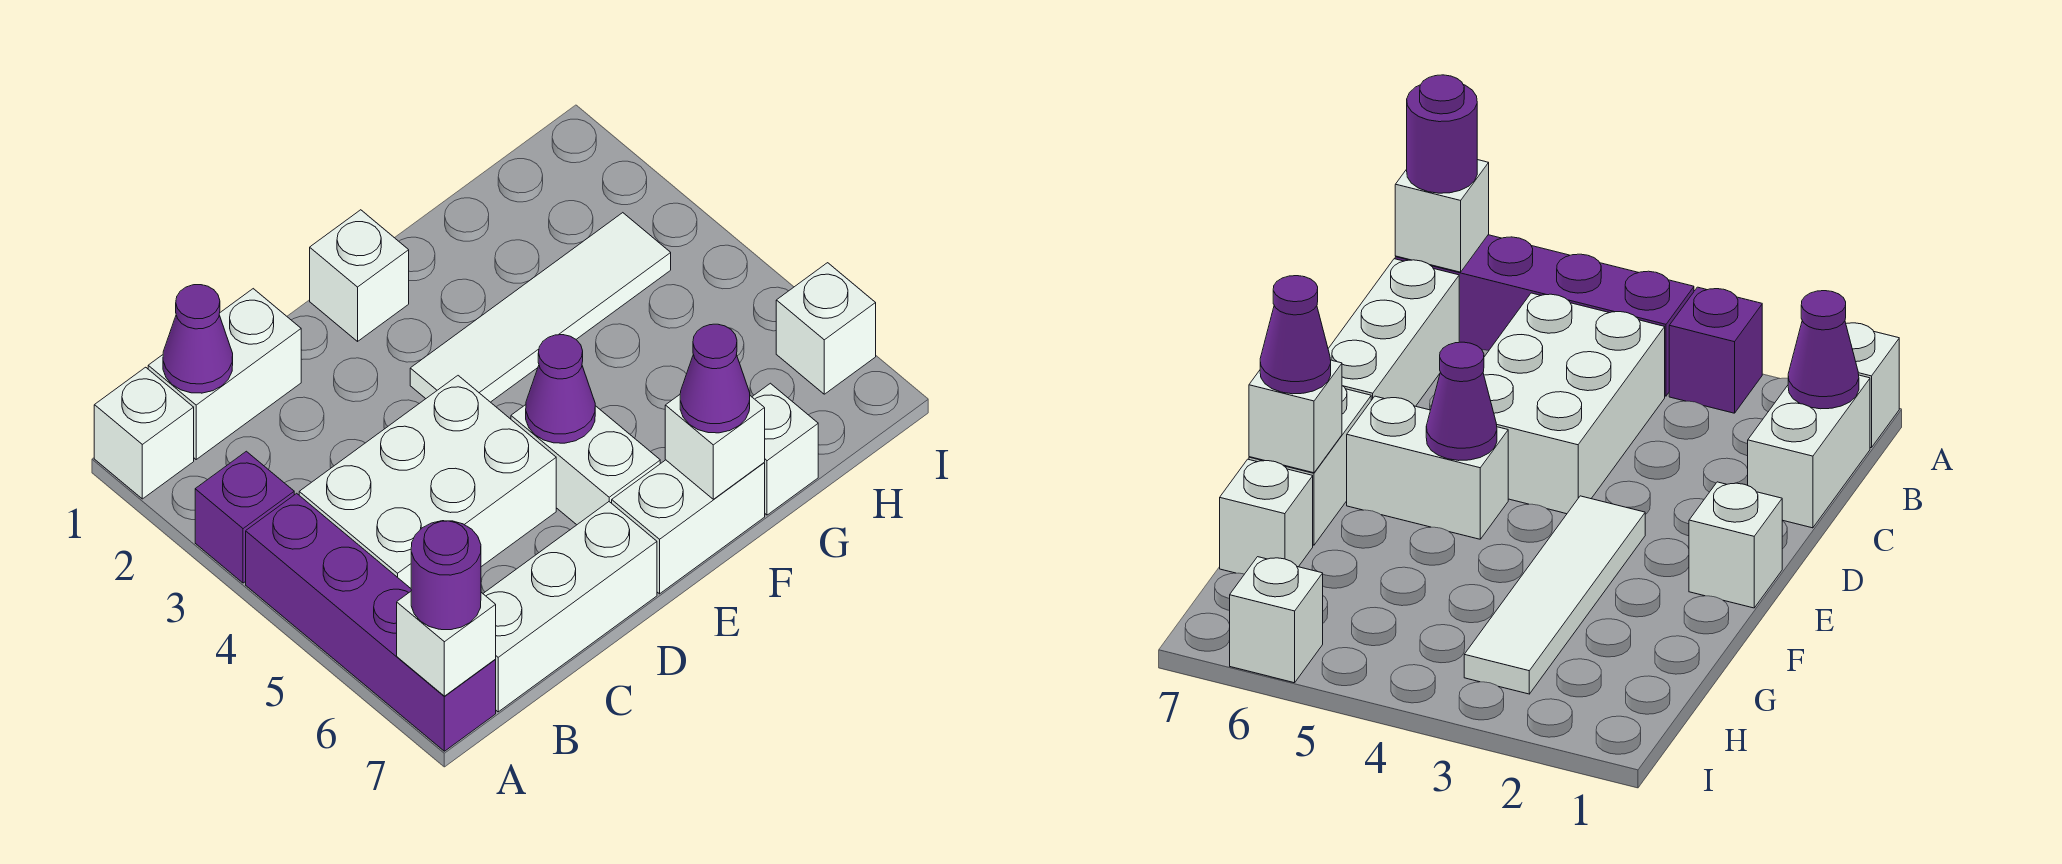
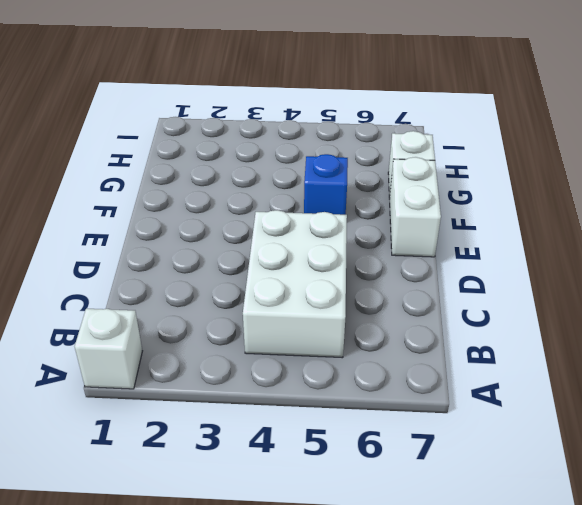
blue 1x1 brick [304,154,348,215] -> none
none -> purple 1x1 brick [195,451,294,583]
none -> purple 1x4 brick [246,493,496,751]
none -> white 1x2 brick [148,289,301,459]

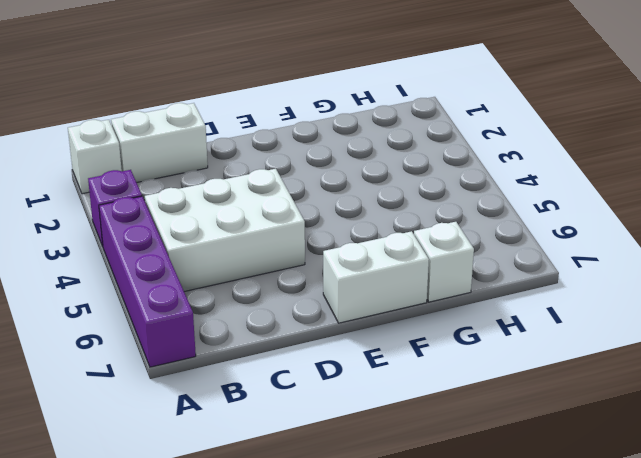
none -> white 1x3 brick [483,502,657,712]
none -> white 1x1 brick [310,210,409,341]
none -> white 1x4 tile [410,213,671,402]

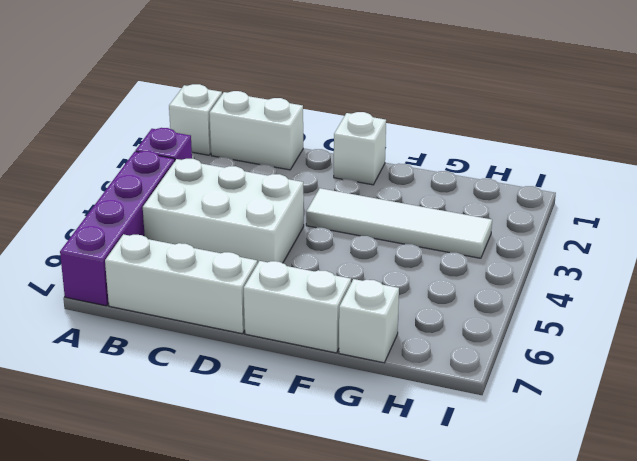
none -> white 1x2 brick [511,405,660,525]
none -> white 1x1 brick [776,263,876,394]
none -> white 1x1 brick [397,592,496,696]

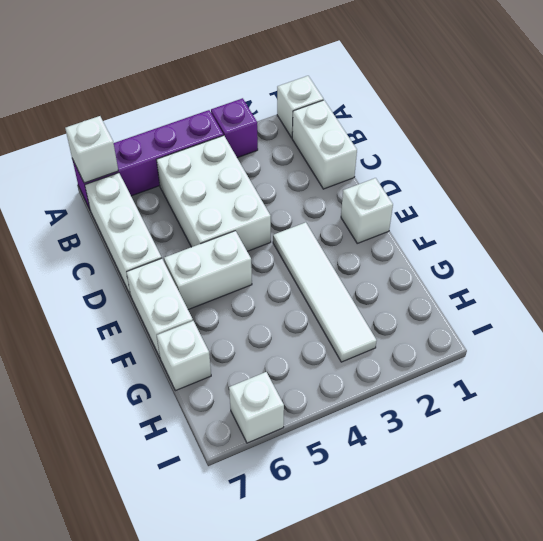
none -> purple 1x1 cone [163,285,233,393]
none -> purple 1x1 cone [526,335,595,443]
none -> white 1x1 brick [665,395,765,499]

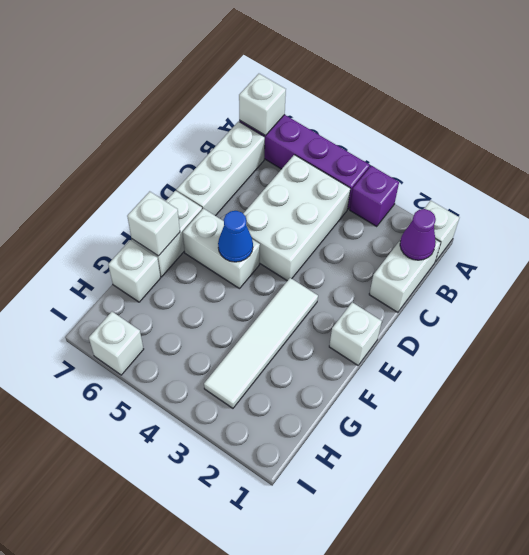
blue 1x1 cone [218,211,253,262] -> purple 1x1 cone [526,335,595,443]
none -> purple 1x1 round brick [411,521,481,630]
none -> purple 1x1 cone [680,324,750,433]

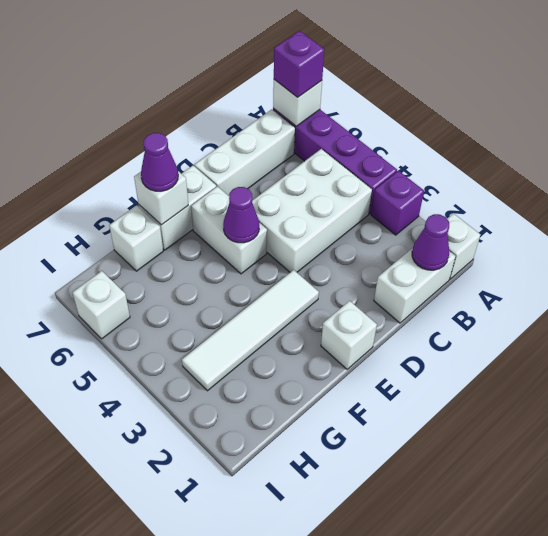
purple 1x1 brick [274,31,324,97] -> purple 1x1 round brick [411,521,481,630]

